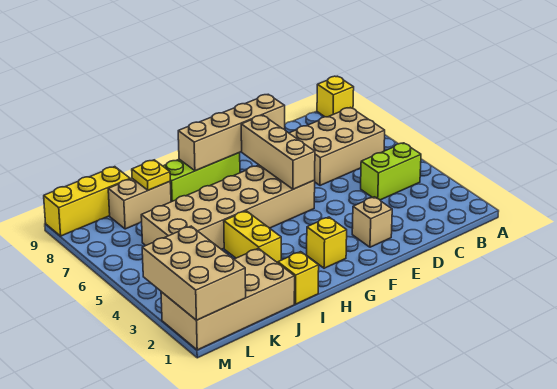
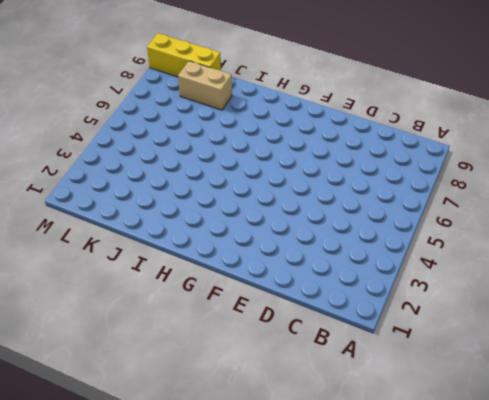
none -> yellow 1x1 brick [317,76,354,117]
none -> lime 1x2 brick [361,143,421,200]
none -> tan 2x3 brick [289,107,385,186]

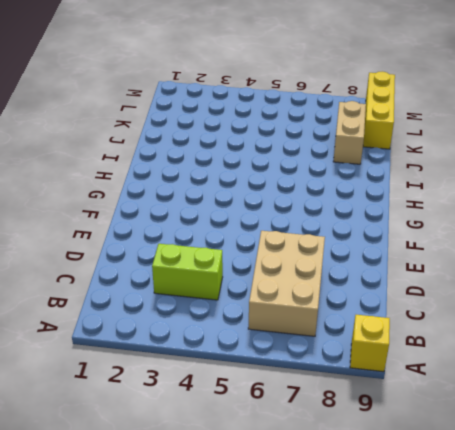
lime 1x2 brick [152,244,223,300] -> lime 1x2 brick turned to [361,143,421,200]
none -> tan 1x1 brick [352,197,392,247]
none -> tan 2x6 brick [141,165,315,249]
none -> yellow 1x1 brick [307,217,347,268]

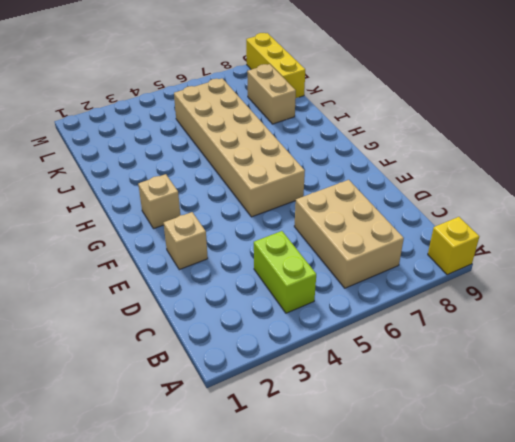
tan 1x1 brick [138,174,180,229] -> yellow 1x1 brick [307,217,347,268]
none -> lime 1x3 brick [163,153,240,202]
none -> yellow 1x1 brick [278,252,319,304]
none -> yellow 1x2 brick [224,211,281,263]

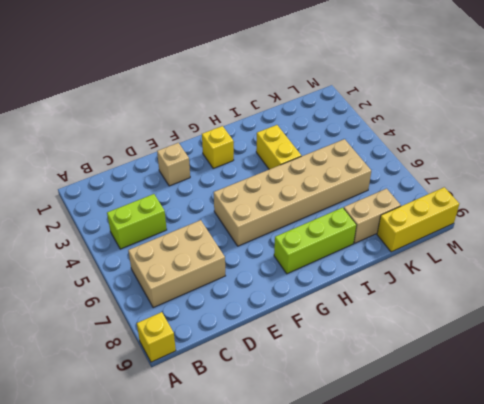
none -> yellow 1x1 brick [278,252,319,304]
none -> tan 2x4 brick [161,248,295,350]
none -> tan 1x4 brick [178,94,285,171]

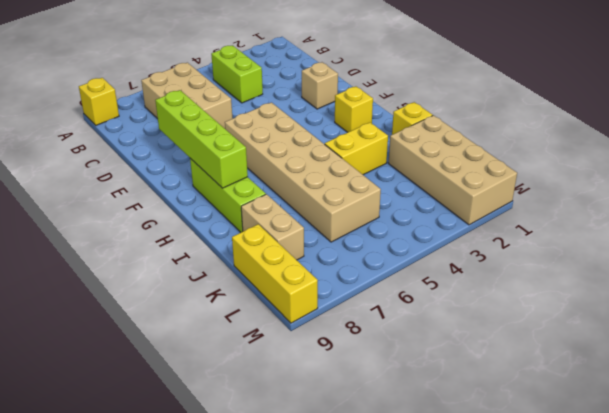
lime 1x4 brick [155,90,248,188] -> tan 1x4 brick [178,94,285,171]
none -> tan 1x3 brick [241,115,315,189]
none -> yellow 1x1 plate [132,160,170,190]
none -> tan 2x3 brick [142,226,246,320]

